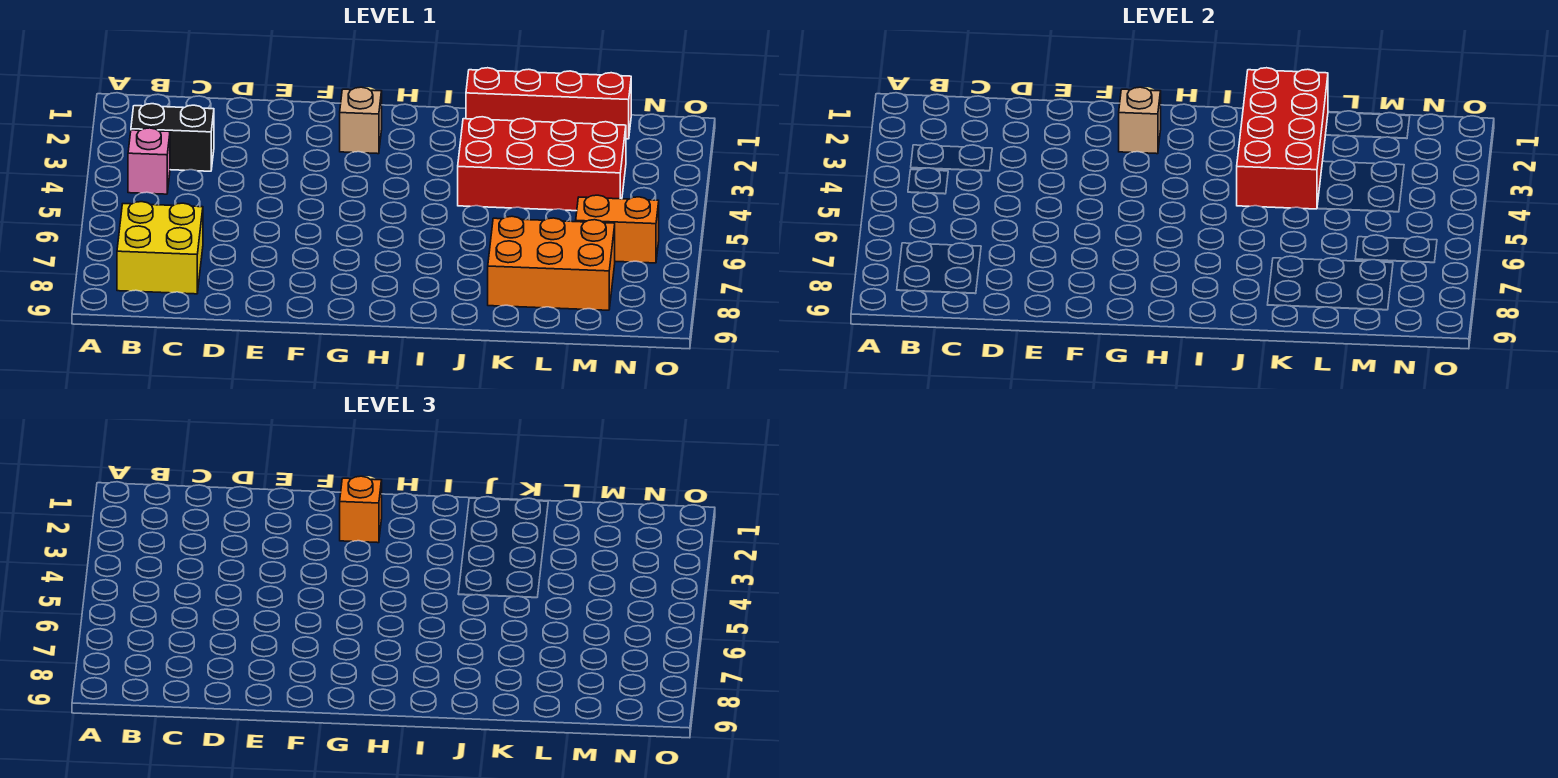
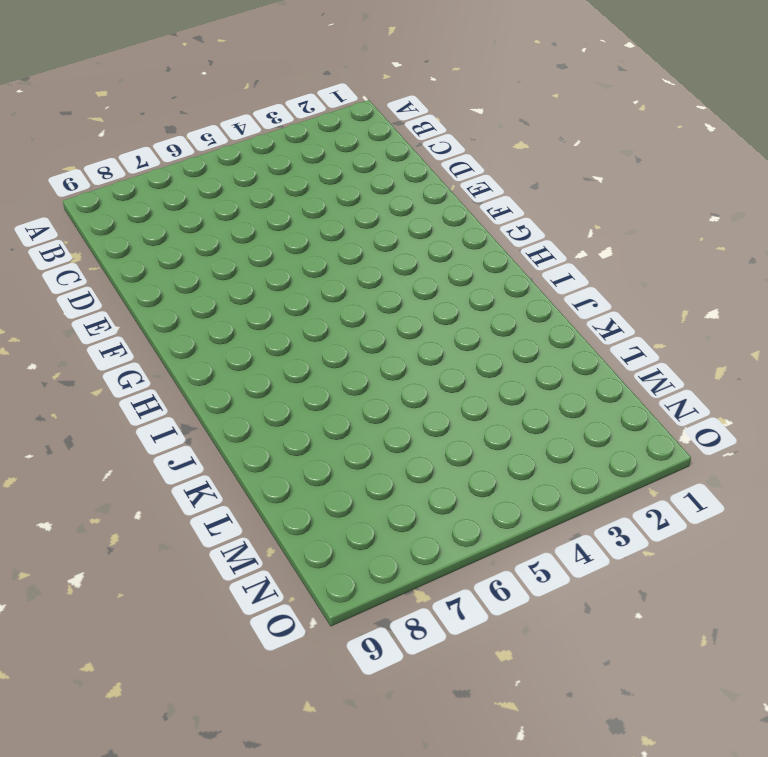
none -> black 1x2 brick [131,104,214,171]
none -> pink 1x1 brick [128,128,170,194]

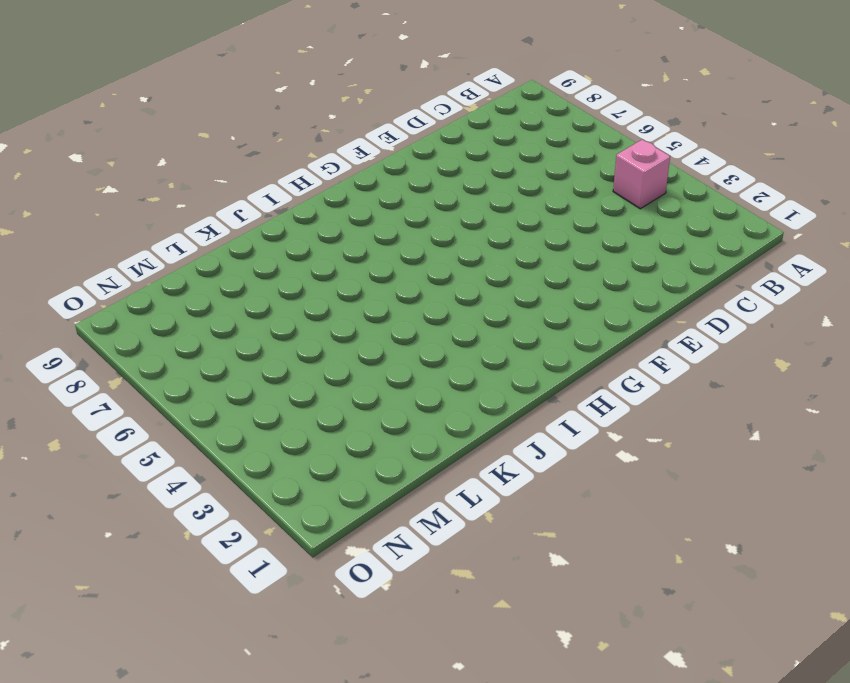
none -> black 1x2 brick [131,104,214,171]
none -> yellow 2x2 brick [117,202,203,294]

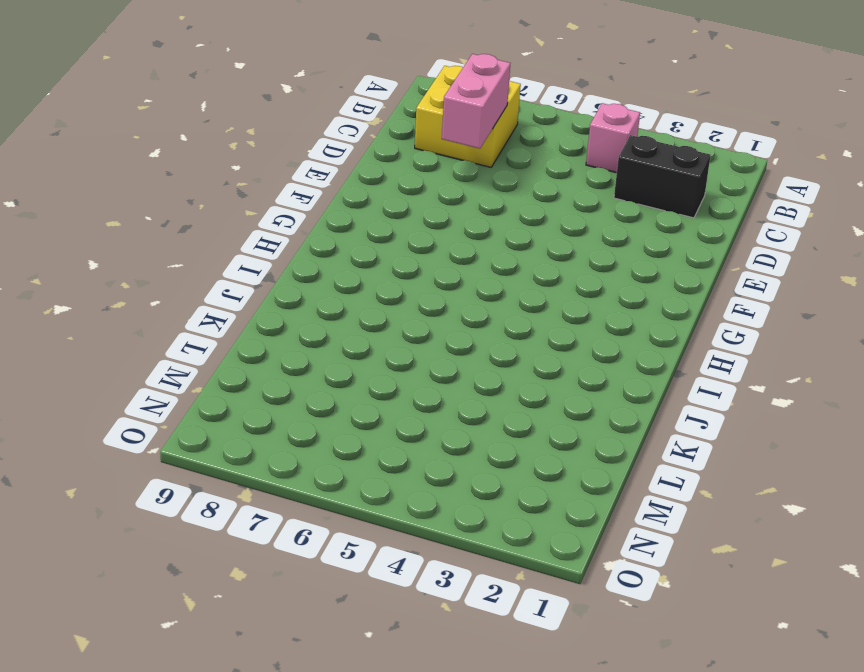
black 1x2 brick [614,135,711,218] -> black 1x2 brick turned to [131,104,214,171]
pink 1x2 brick [442,54,511,149] -> none
none -> tan 1x1 brick [340,87,382,154]
none -> red 1x4 brick [466,68,631,139]

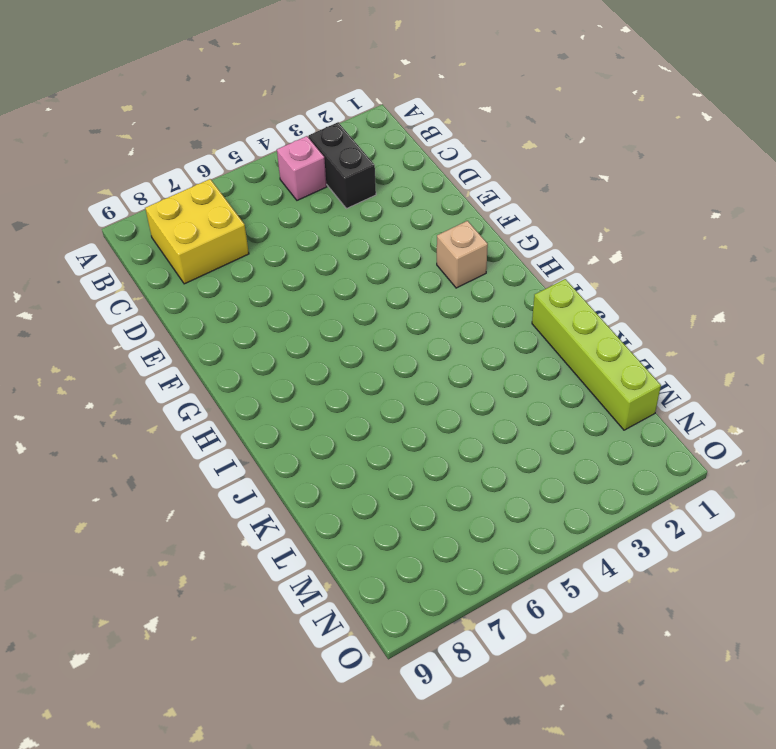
lime 1x4 brick [532,279,661,430] -> red 1x4 brick [466,68,631,139]
none -> red 2x4 brick [458,117,626,211]
none -> orange 2x3 brick [488,216,615,310]

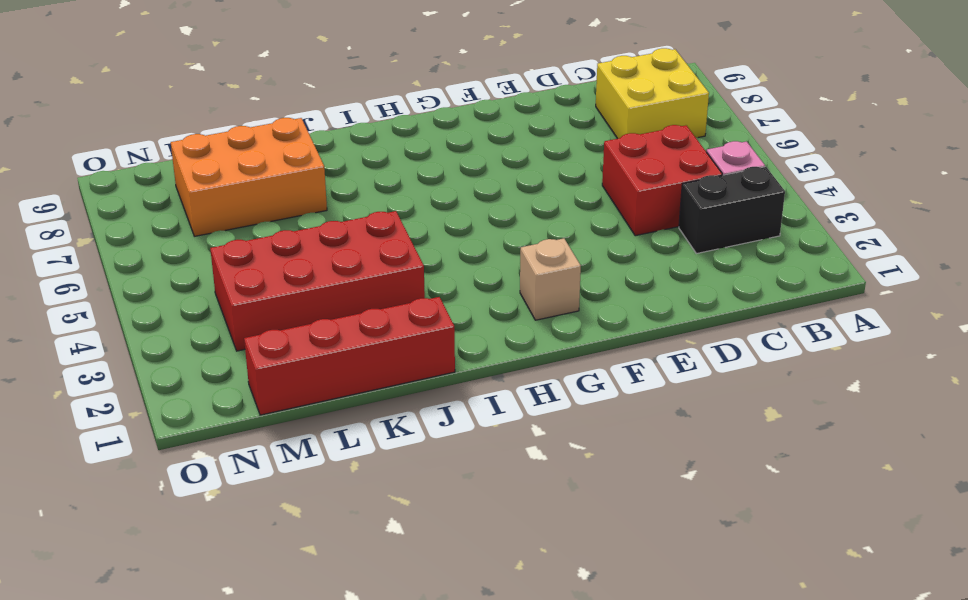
red 2x2 brick [602,125,722,236] -> none
none -> orange 1x2 brick [576,195,659,263]
none -> tan 1x1 brick [1119,87,1161,154]

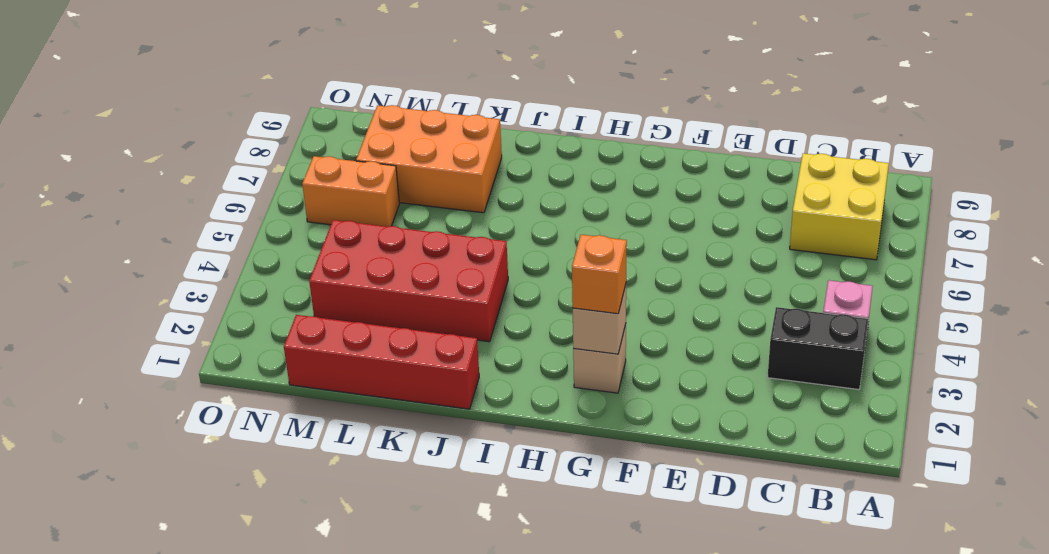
none -> red 2x4 brick [1237,68,1328,209]

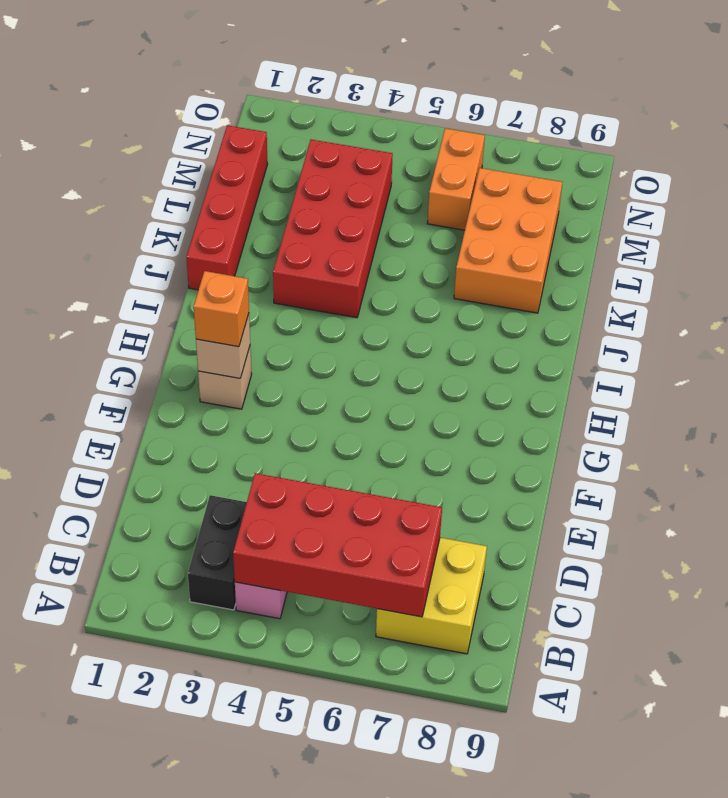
red 2x4 brick [233,473,442,617] -> red 2x4 brick moved to [1237,68,1328,209]

